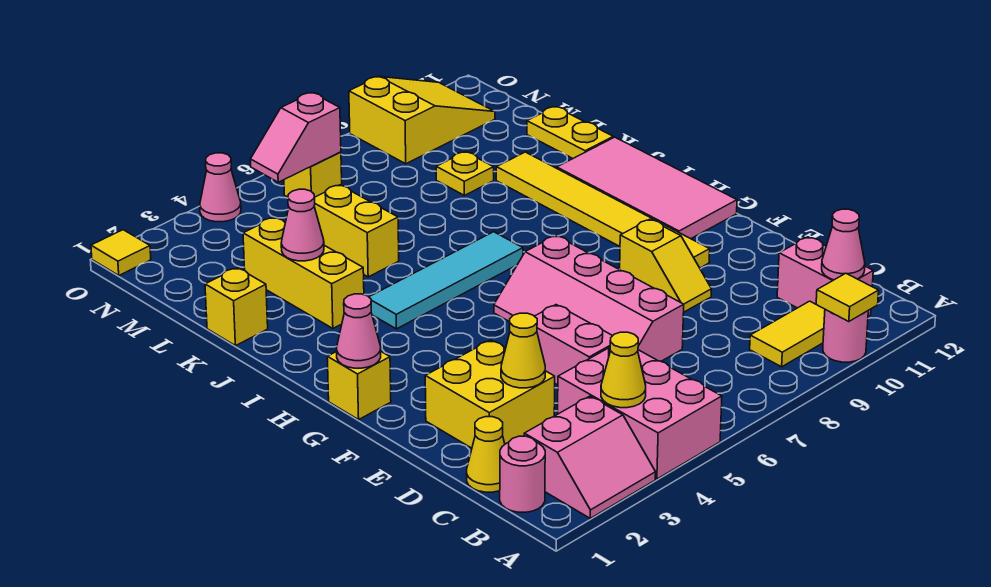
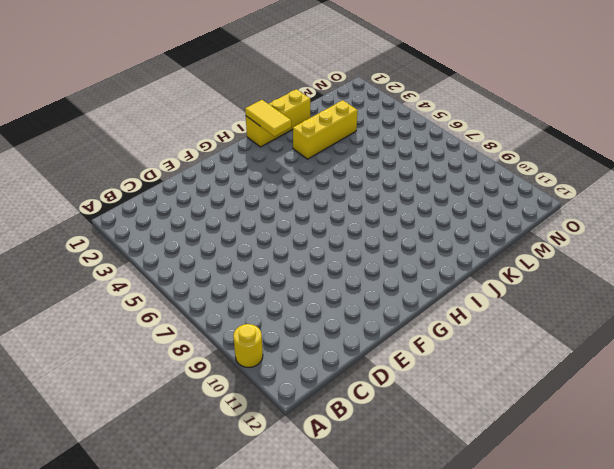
yellow 1x1 round brick [233,324,263,367] -> pink 1x1 round brick [823,309,868,362]
yellow 1x3 brick [246,89,310,147] -> yellow 1x1 brick [205,268,268,346]
yellow 1x2 tile [245,100,291,136] -> yellow 1x2 tile moved to [750,301,825,367]
none -> pink 2x2 slope [524,396,656,518]
none -> pink 2x3 brick [558,347,722,479]
none -> pink 1x1 round brick [500,436,545,512]
none -> pink 1x2 brick [777,237,873,316]

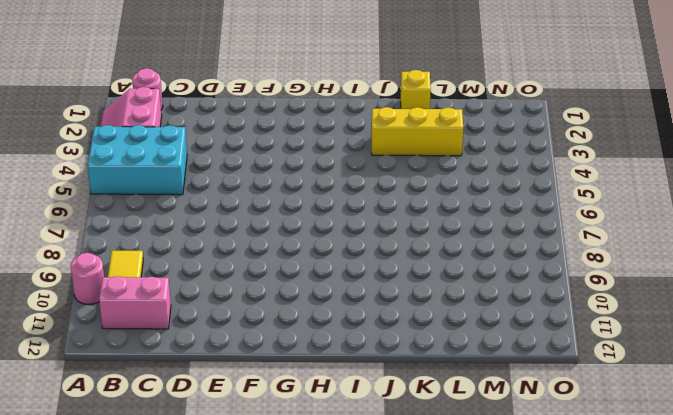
cyan 2x3 brick [88,125,187,195] -> pink 2x3 brick [558,347,722,479]
none -> yellow 1x1 cone [467,417,505,492]
none -> yellow 2x2 brick [425,340,555,448]
none -> pink 1x2 brick [535,305,612,385]
none -> pink 2x4 slope [494,236,684,361]

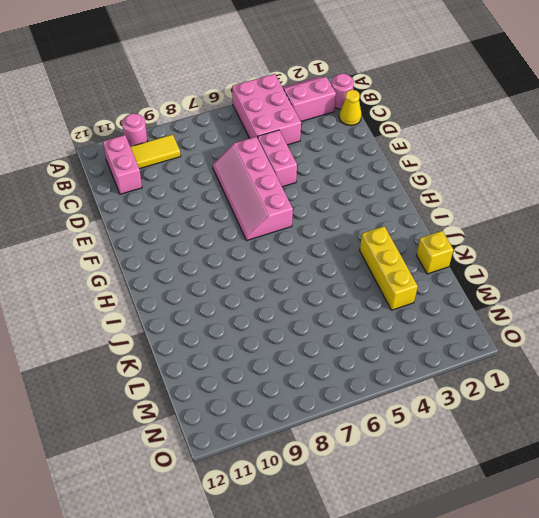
pink 2x4 slope [213,137,293,241] -> pink 2x4 slope turned to [494,236,684,361]
none -> yellow 2x2 brick [425,340,555,448]
none -> yellow 1x2 slope [619,219,711,312]
none -> yellow 1x6 tile [496,152,710,268]
none -> yellow 1x1 brick [327,352,391,420]

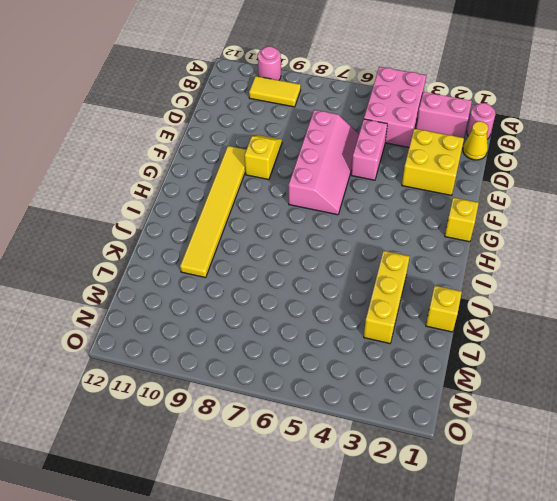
none -> pink 1x2 brick [777,237,873,316]
none -> pink 2x4 tile [557,137,737,239]
none -> cyan 1x4 tile [369,232,523,329]
none -> yellow 1x2 brick [314,185,399,277]

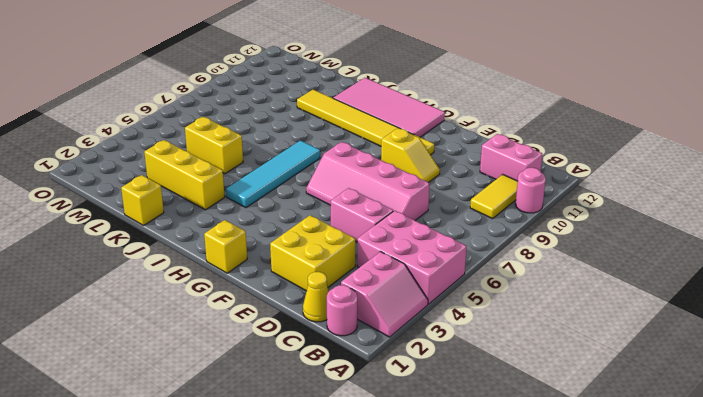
none -> yellow 1x2 plate [527,107,613,158]
none -> yellow 1x1 plate [436,152,494,195]
none -> yellow 1x1 brick [284,152,342,197]
none -> yellow 2x3 slope [349,77,495,164]

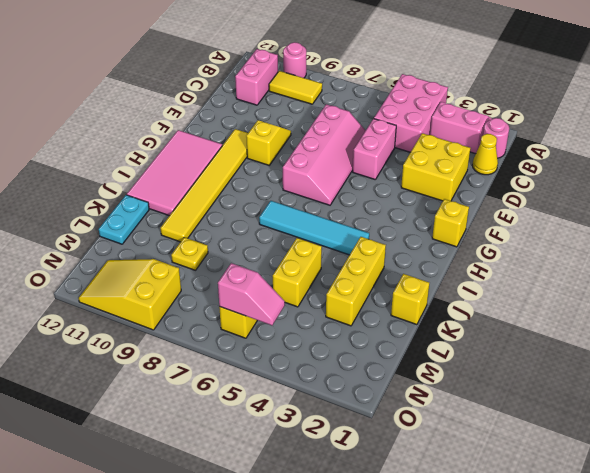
cyan 1x2 plate [99,195,149,244] -> yellow 1x2 plate [527,107,613,158]
none -> yellow 1x1 tile [91,230,151,275]
none -> pink 1x1 cone [200,153,241,222]
none -> yellow 1x1 tile [816,273,879,322]
none -> yellow 1x1 cone [601,332,646,408]

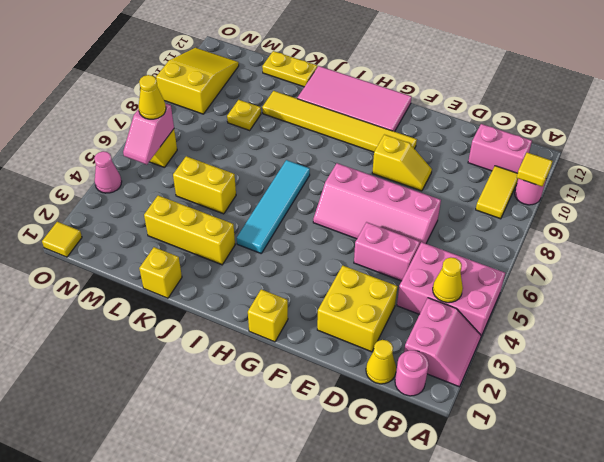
yellow 1x1 cone [138,75,166,119] -> yellow 1x1 cone moved to [501,313,545,388]
none -> pink 1x1 cone [822,209,865,280]
none -> pink 1x1 cone [337,294,381,368]
none -> pink 1x1 cone [281,189,324,261]

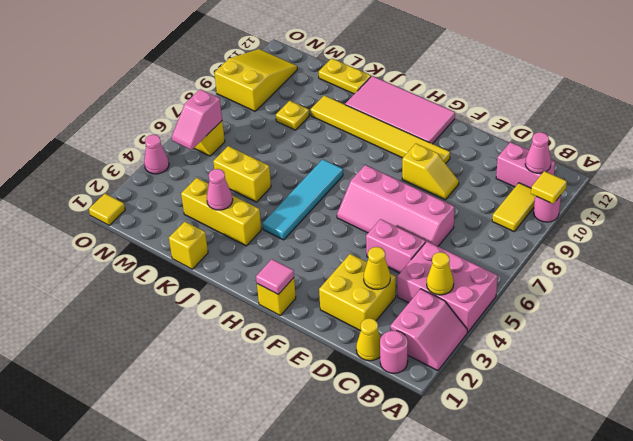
pink 1x1 tile [256,259,294,295] -> pink 1x1 cone [337,294,381,368]

